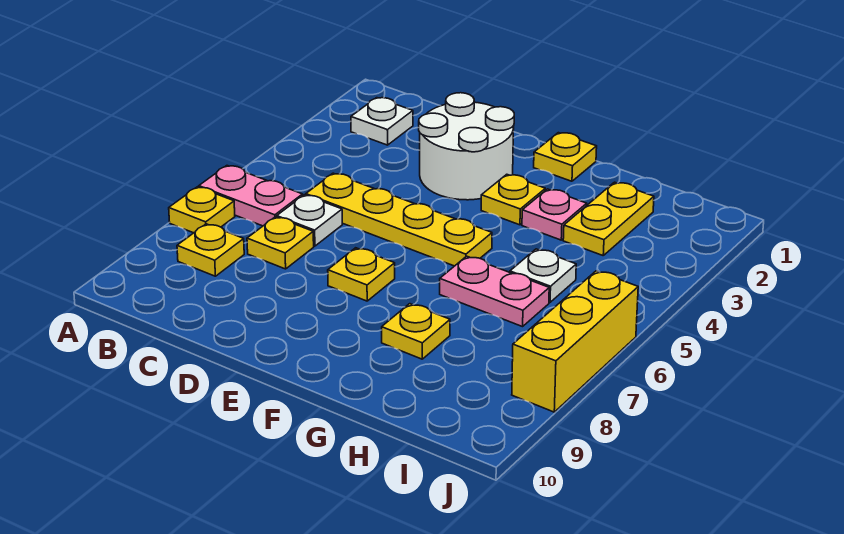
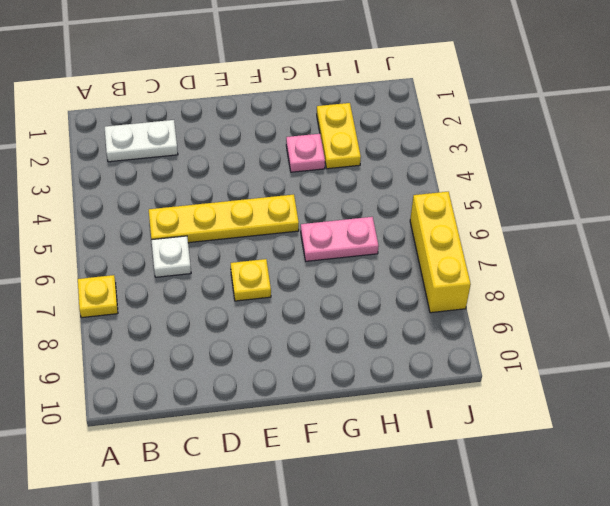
white 1x2 plate [105,120,178,162] -> white 1x1 plate [351,98,413,145]
none -> pink 1x2 plate [199,166,303,226]
none -> yellow 1x1 plate [177,224,244,276]
none -> yellow 1x1 plate [247,217,314,269]

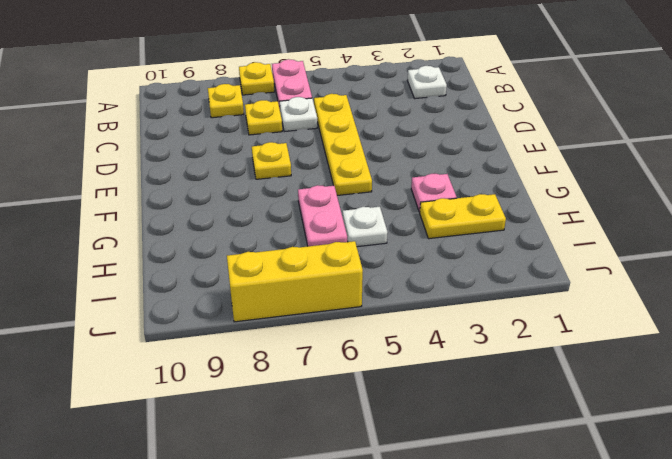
none -> white 2x2 round brick [419,93,514,200]
none -> yellow 1x1 plate [534,133,597,181]
none -> yellow 1x1 plate [481,174,545,225]

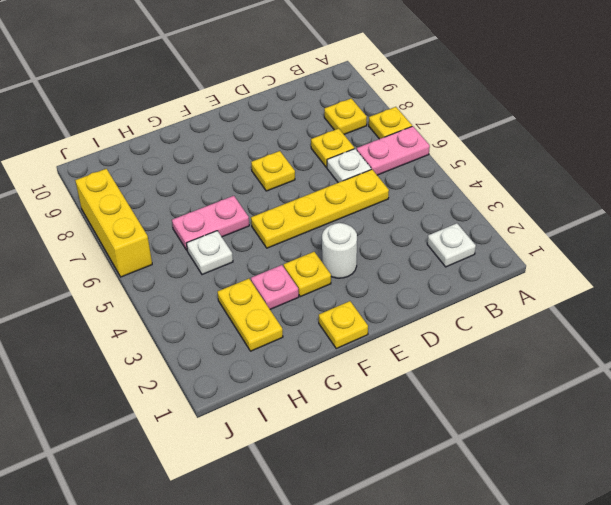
white 1x1 round brick [322,223,357,278] -> white 2x2 round brick [419,93,514,200]
none -> yellow 1x1 plate [382,304,450,359]

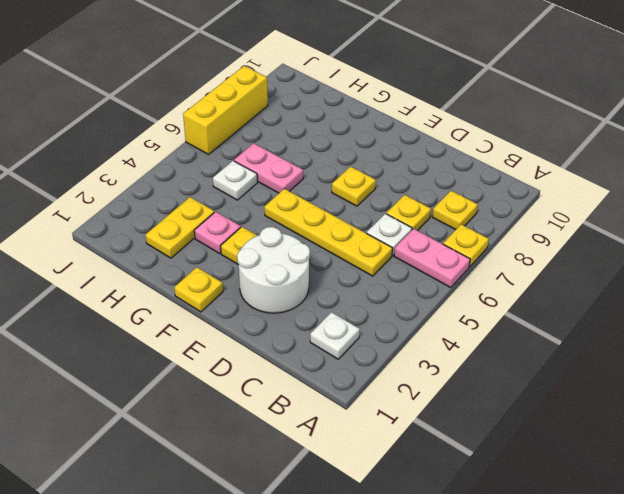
none -> yellow 1x1 plate [382,304,450,359]

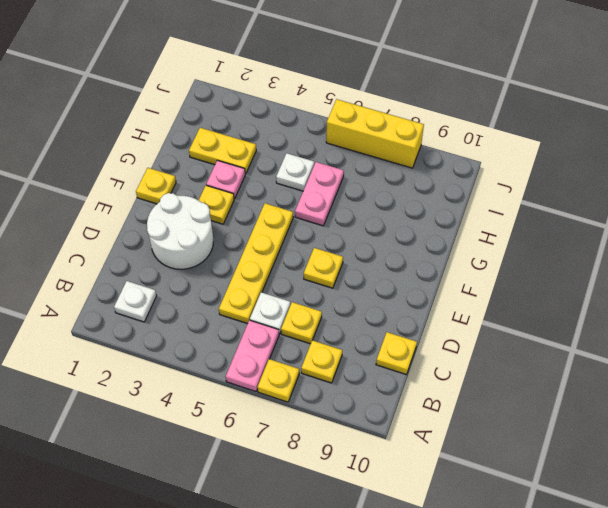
yellow 1x1 plate [376,332,417,374] -> yellow 1x1 plate moved to [382,304,450,359]

